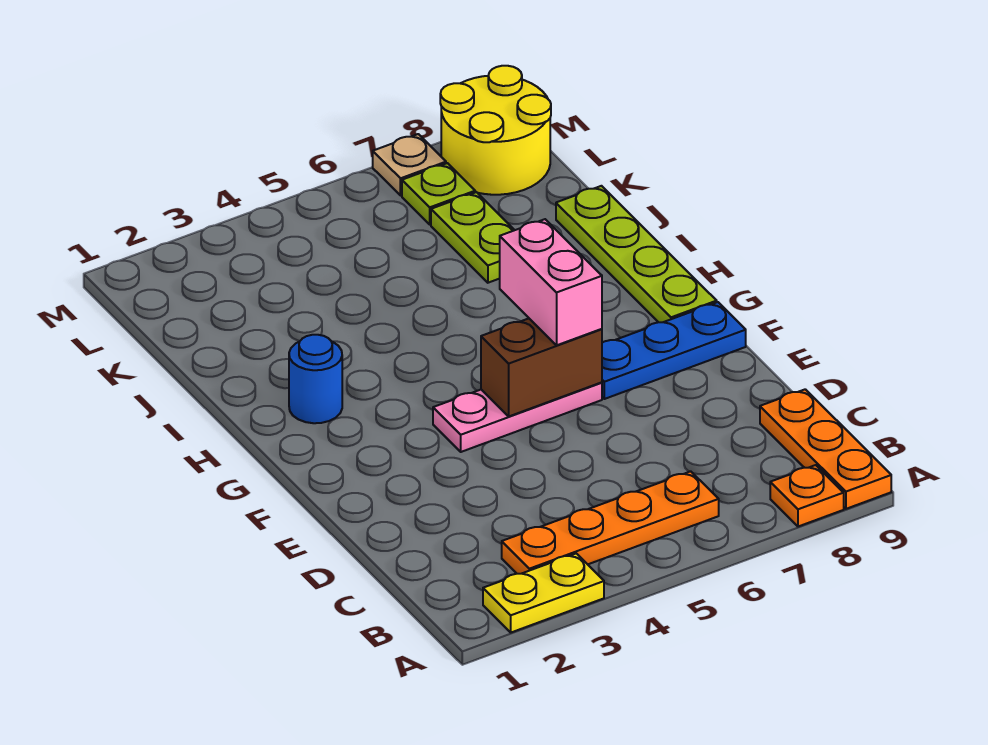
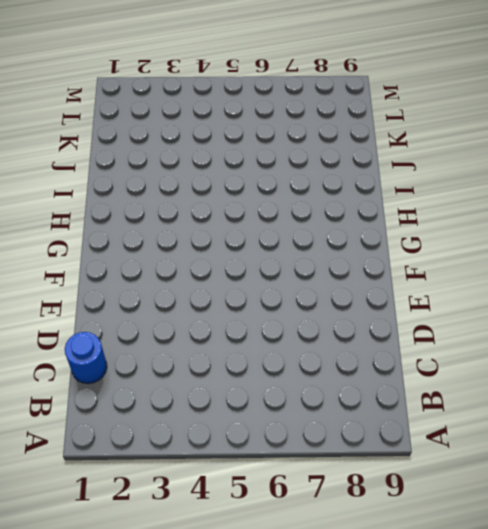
blue 1x1 round brick [65,332,107,383] -> blue 1x1 round brick moved to [289,335,342,423]
none -> yellow 1x2 plate [483,553,604,632]
none -> orange 1x1 plate [770,465,844,527]
none -> orange 1x3 plate [760,389,891,509]

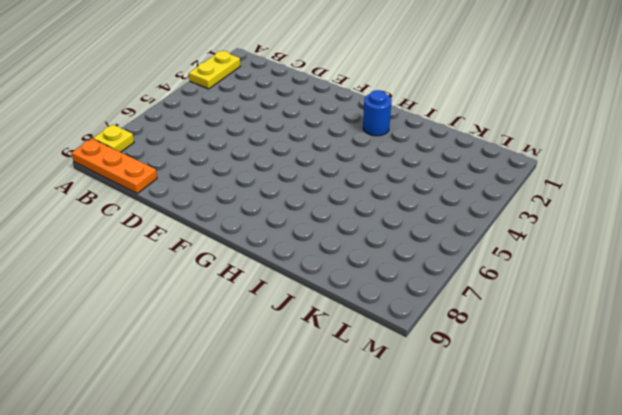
yellow 1x1 plate [93,125,134,152] -> orange 1x1 plate [770,465,844,527]
none -> orange 1x4 plate [502,471,719,574]
none -> pink 1x3 plate [433,382,602,452]
none -> blue 1x3 plate [602,302,746,399]

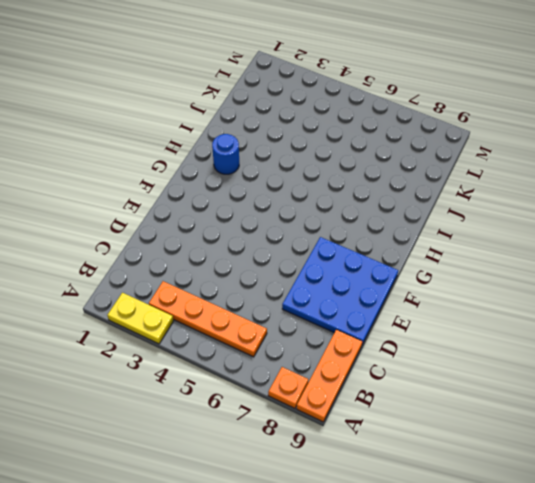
blue 3x3 plate [282,237,398,344] -> blue 1x3 plate [602,302,746,399]
none -> pink 1x3 plate [433,382,602,452]
none -> lime 1x4 plate [556,186,717,322]
none -> lime 1x2 plate [431,192,514,283]

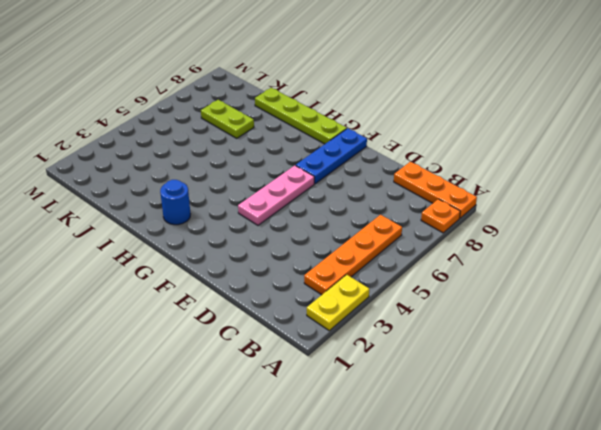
none -> lime 1x1 plate [402,163,475,224]
none -> yellow 2x2 round brick [440,66,551,195]
none -> tan 1x1 plate [373,134,446,196]

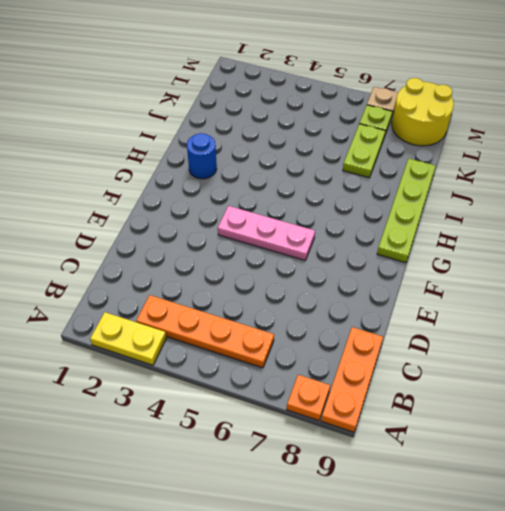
none -> blue 1x3 plate [602,302,746,399]
none -> brown 1x2 brick [481,319,602,416]
none -> pink 1x2 brick [500,219,602,345]

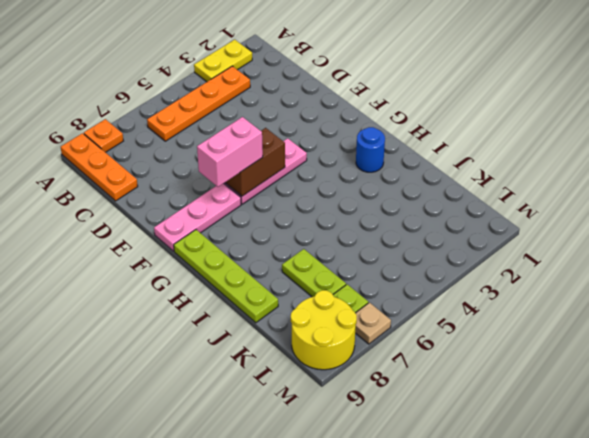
pink 1x2 brick [197,117,263,187] -> pink 1x2 brick turned to [500,219,602,345]
pink 1x3 plate [154,183,241,251] -> blue 1x3 plate [602,302,746,399]

